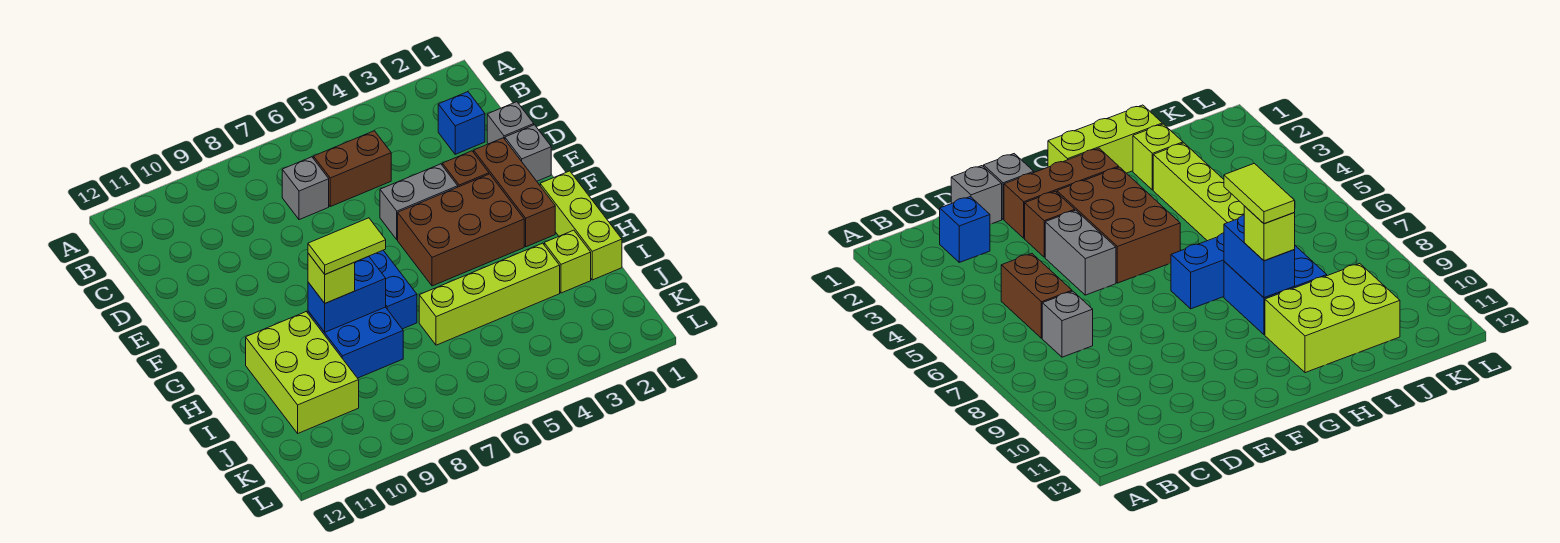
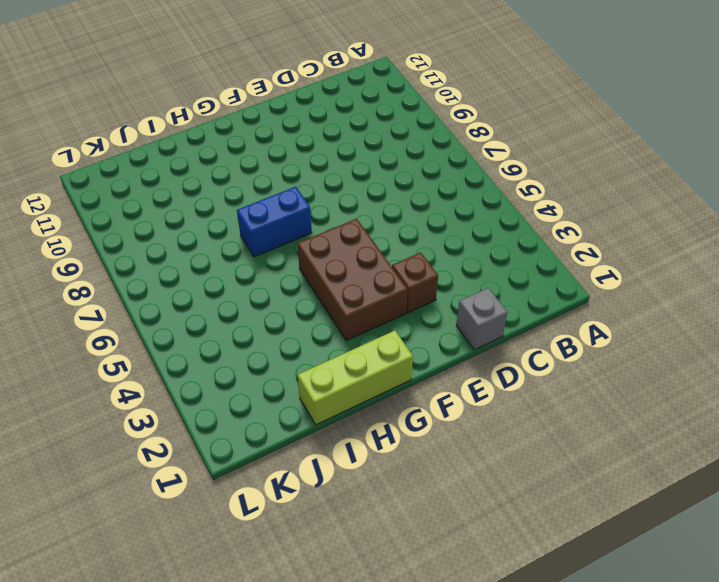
none -> blue 1x1 brick [438,92,485,154]
none -> brown 1x2 brick [313,131,391,207]
none -> grey 1x1 brick [282,157,329,220]

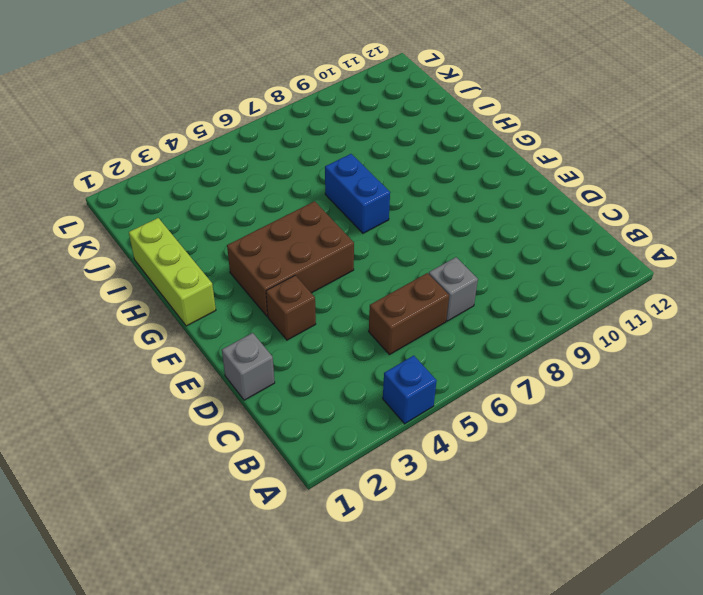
blue 1x1 brick [383,356,437,424] -> blue 1x1 brick moved to [438,92,485,154]
none -> grey 1x1 brick [505,125,551,181]
none -> brown 1x3 brick [474,138,555,247]
none -> grey 1x2 brick [380,164,458,240]

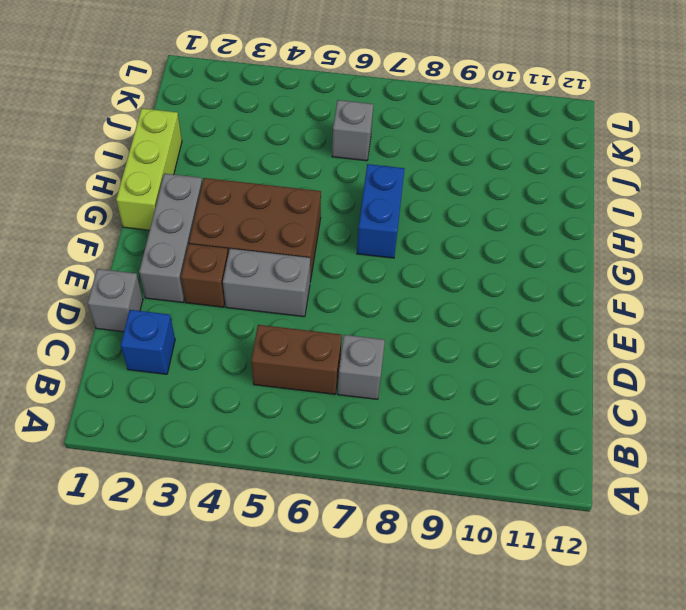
grey 1x3 brick [139,173,202,303] -> brown 1x3 brick [474,138,555,247]
grey 1x1 brick [332,100,373,161] -> grey 1x1 brick moved to [505,125,551,181]
none -> blue 2x2 brick [308,307,403,378]
none -> lime 2x3 brick [246,312,359,433]
none -> lime 1x1 brick [544,230,591,293]

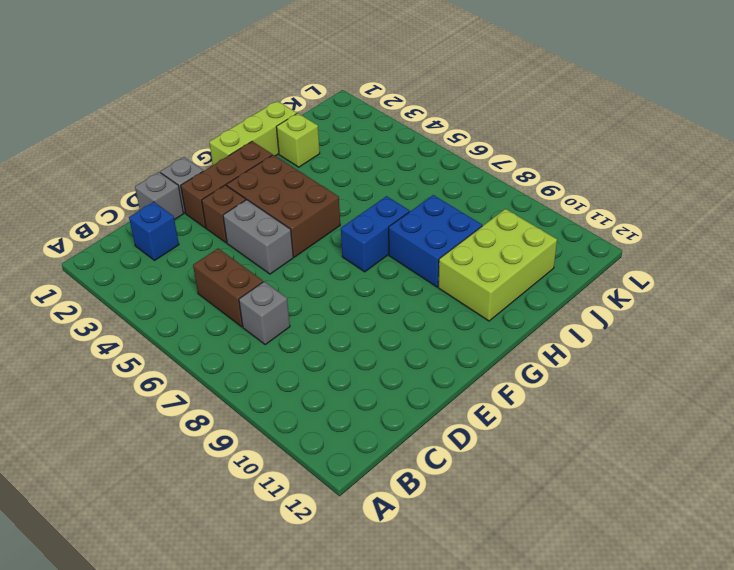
none -> lime 1x4 brick [419,243,560,345]
none -> blue 1x2 brick [308,256,386,332]
none -> lime 1x1 brick [308,253,355,303]

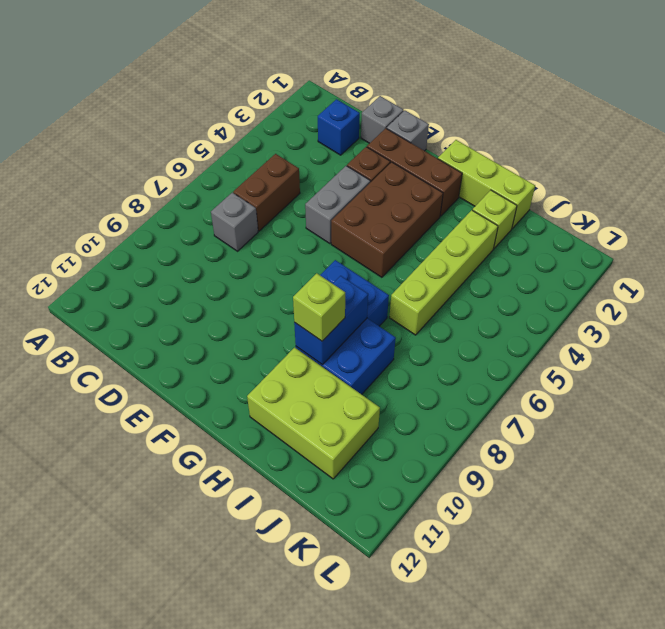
none -> lime 1x2 tile [308,218,386,274]

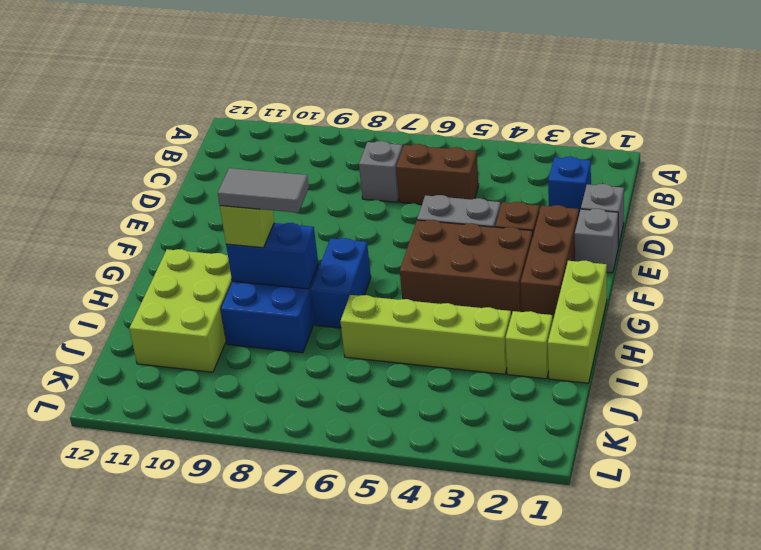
grey 1x2 tile [218,168,309,213] -> lime 1x2 tile [308,218,386,274]

